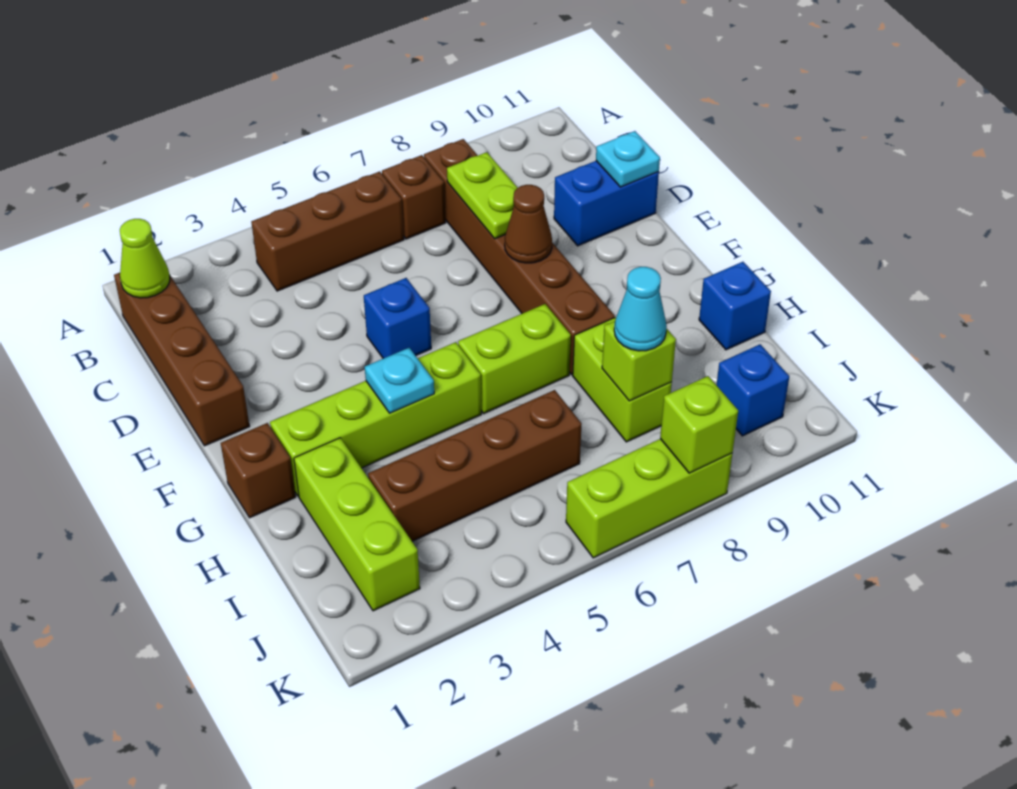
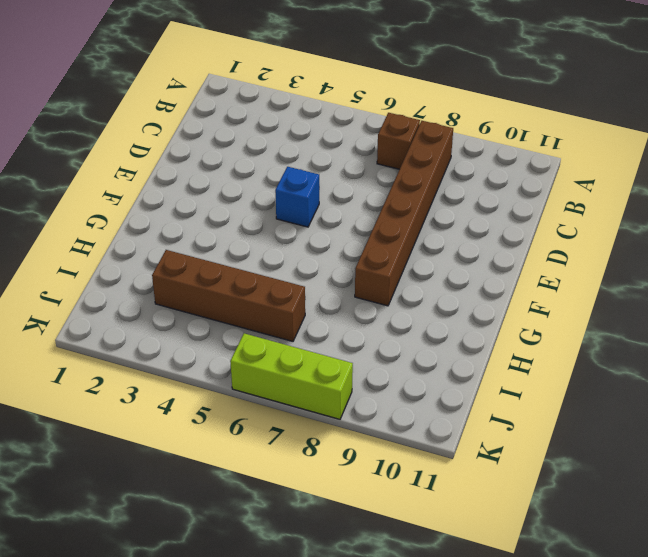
none -> brown 1x4 brick [114,273,250,446]
none -> brown 1x3 brick [251,171,404,291]
none -> blue 1x2 brick [554,161,659,246]

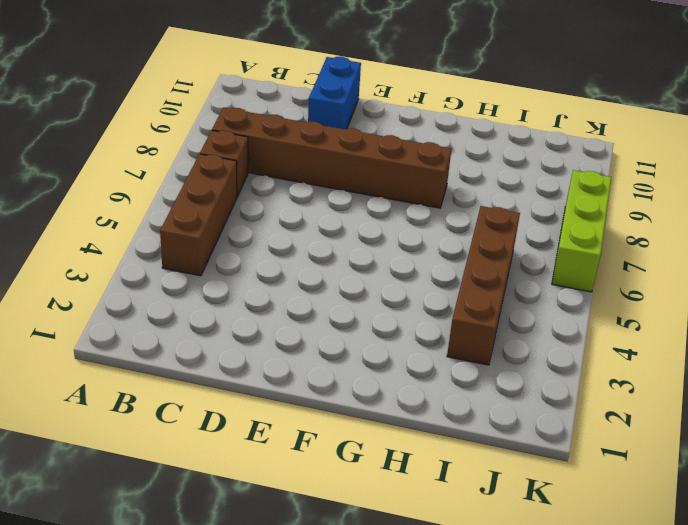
none -> brown 1x4 brick [114,273,250,446]
none -> blue 1x1 brick [364,278,431,358]
none -> brown 1x1 brick [221,423,296,518]

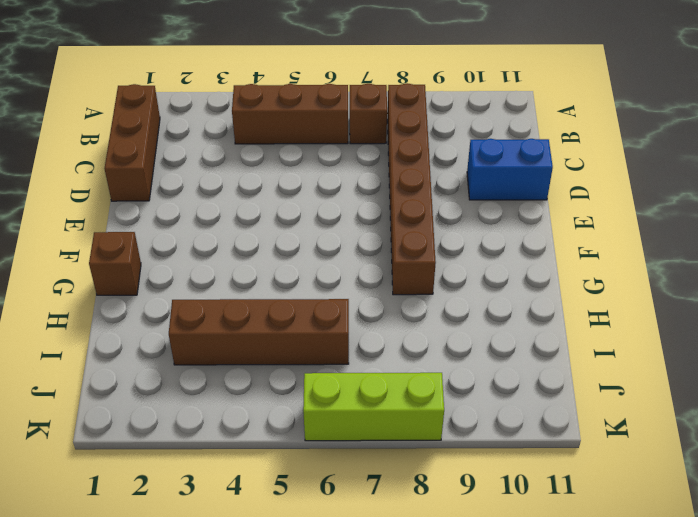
brown 1x3 brick [105,84,160,201] -> brown 1x4 brick [114,273,250,446]
none -> blue 1x1 brick [364,278,431,358]
none -> lime 1x4 brick [270,342,481,496]
none -> lime 1x2 brick [458,304,571,413]

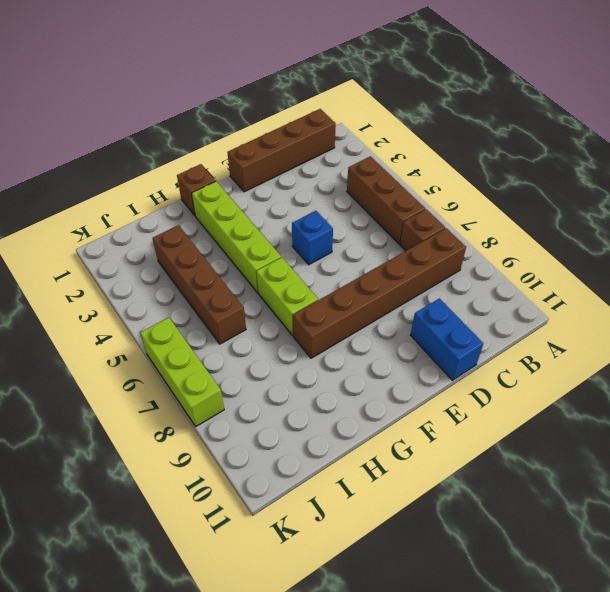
none -> lime 1x3 brick [294,438,420,611]
none -> lime 1x2 brick [573,317,672,442]
none -> blue 1x1 brick [699,262,771,350]

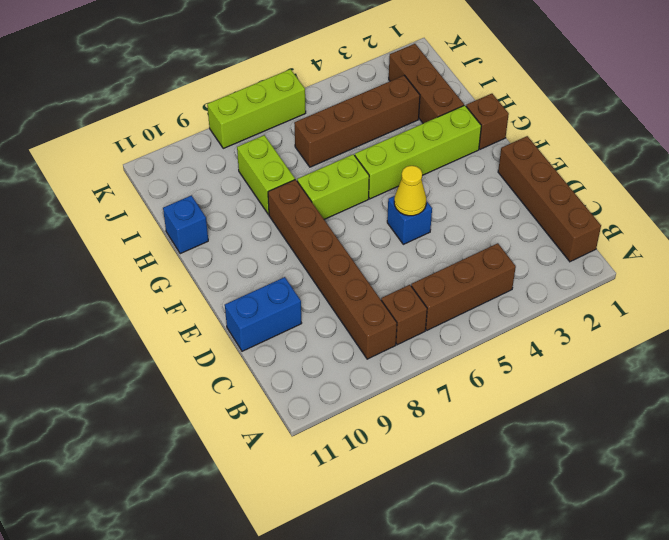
yellow 1x1 cone [394,166,426,216] -> none
brown 1x3 brick [389,44,464,123] -> lime 1x3 brick [294,438,420,611]
none -> blue 1x1 brick [717,344,789,436]
none -> lime 1x1 cone [120,219,170,298]
none -> lime 1x2 plate [447,152,518,239]

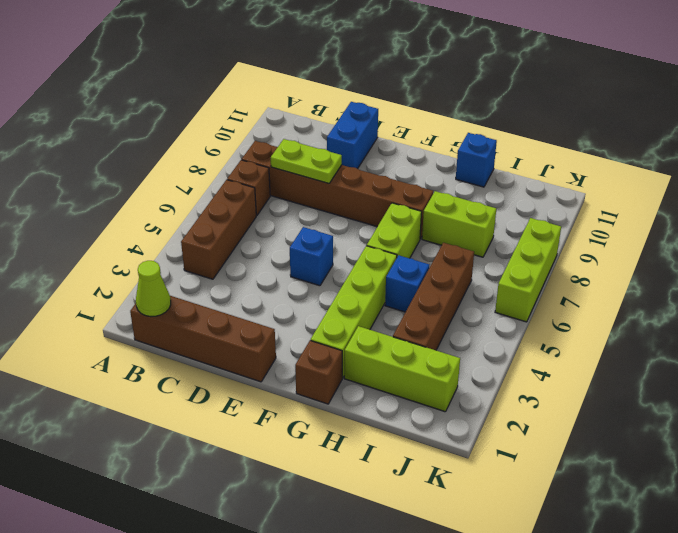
blue 1x1 brick [385,255,429,312] -> blue 1x1 brick moved to [717,344,789,436]
none -> cyan 1x1 plate [596,131,660,187]
none -> brown 1x1 cone [505,185,552,263]
none -> cyan 1x1 plate [365,348,434,413]

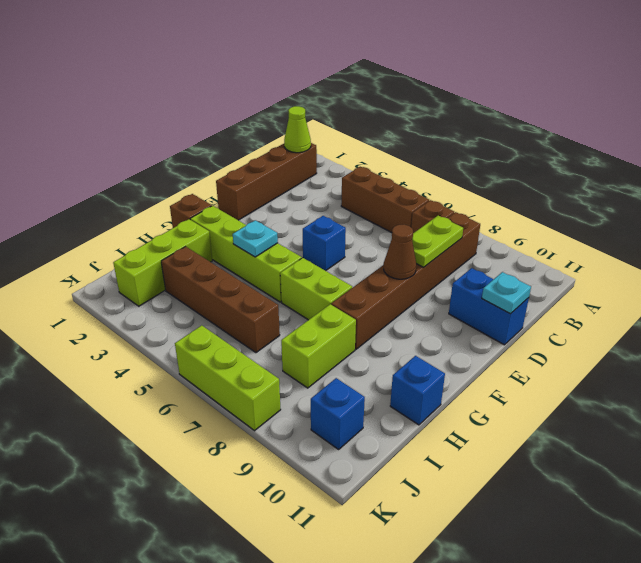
none -> lime 1x1 brick [602,321,676,401]
none -> lime 1x1 brick [660,376,738,473]
none -> cyan 1x1 cone [614,267,667,351]

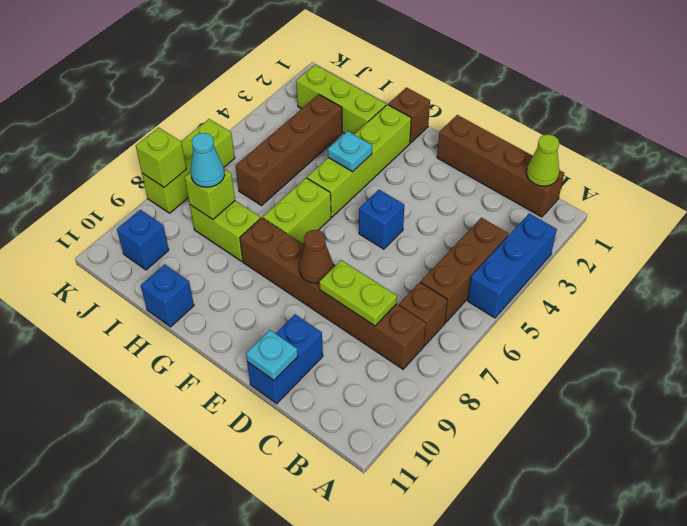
blue 1x3 brick [468,213,557,318] -> none

